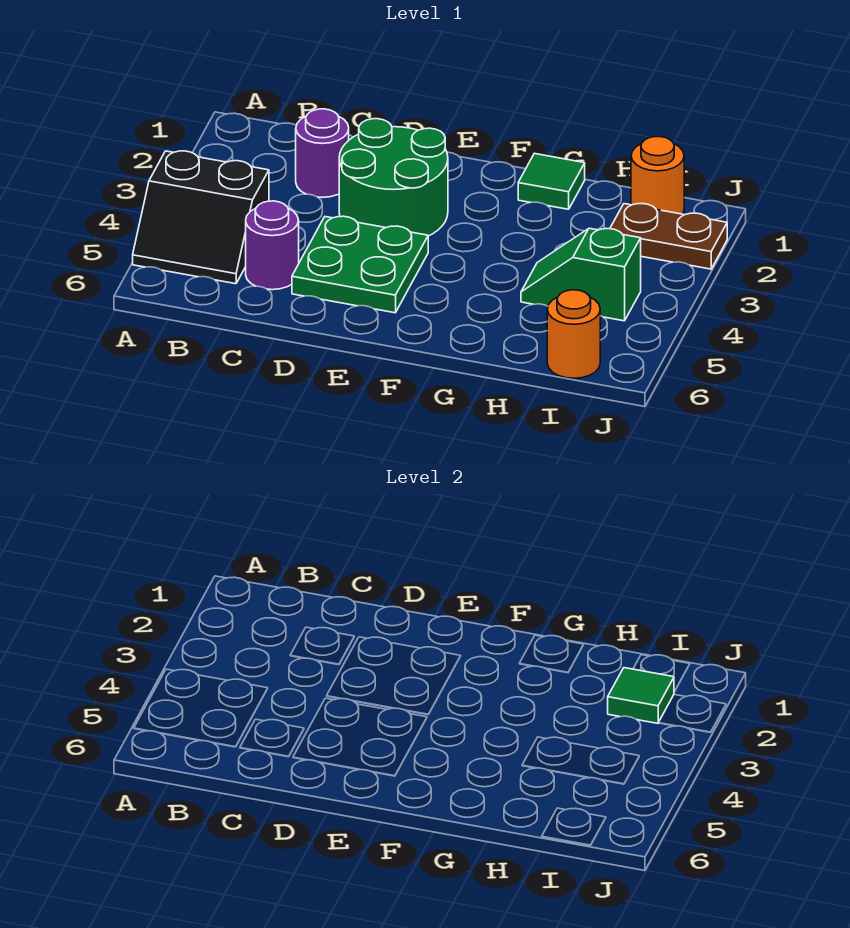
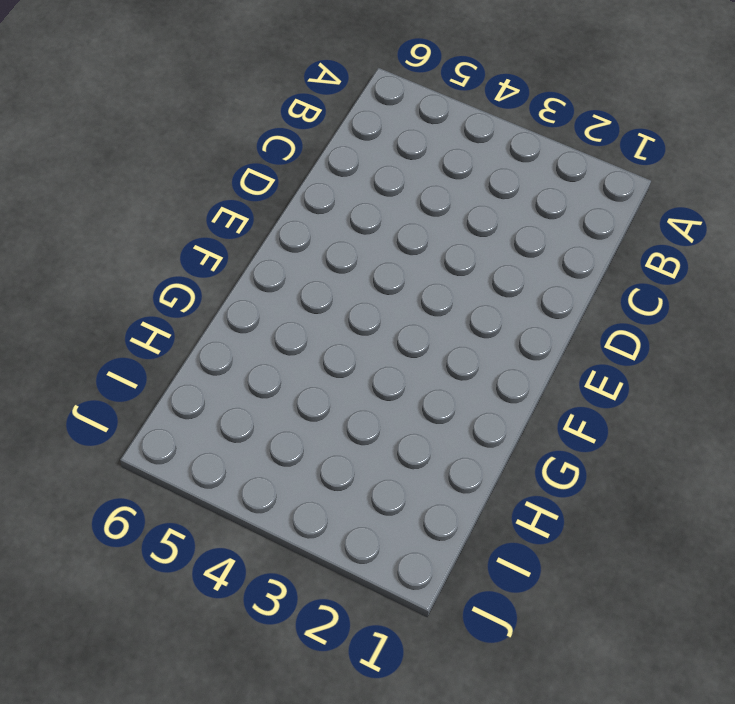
none -> black 2x2 slope [133,151,269,284]
none -> purple 1x1 round brick [296,109,349,197]

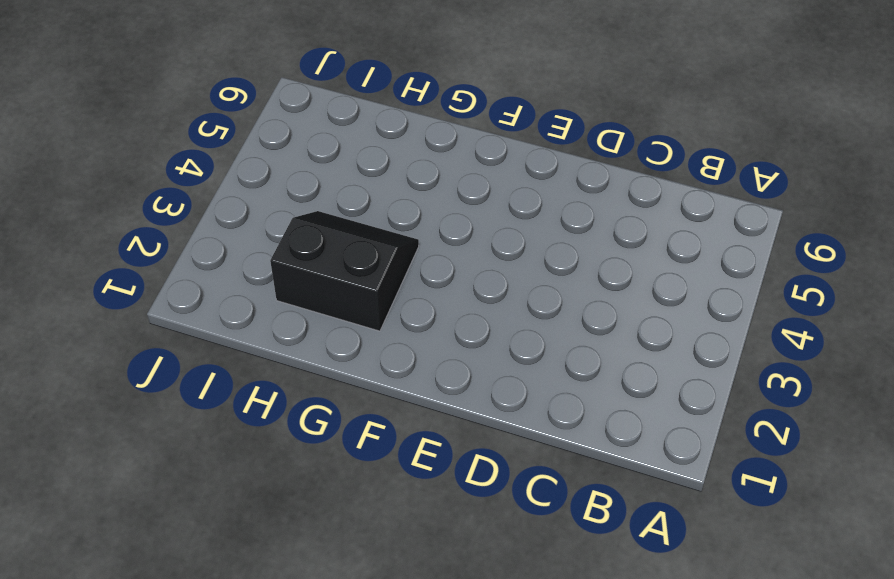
black 2x2 slope [270,211,419,331] -> black 2x2 slope moved to [133,151,269,284]
none -> purple 1x1 round brick [296,109,349,197]
none -> purple 1x1 round brick [246,201,299,290]

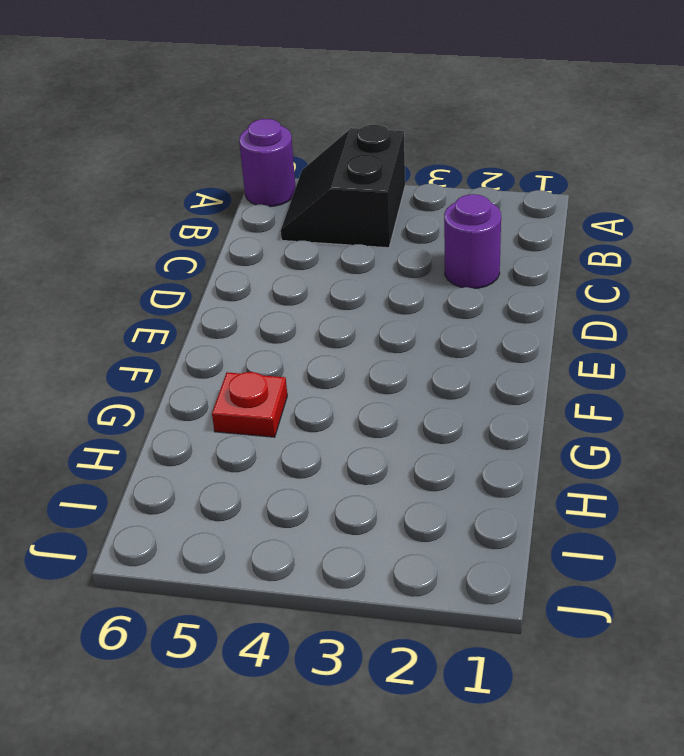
purple 1x1 round brick [239,119,296,207] -> purple 1x1 round brick moved to [246,201,299,290]
red 1x1 plate [212,372,287,437] -> none
none -> green 2x2 round brick [339,119,448,236]
none -> green 2x2 plate [292,216,428,313]

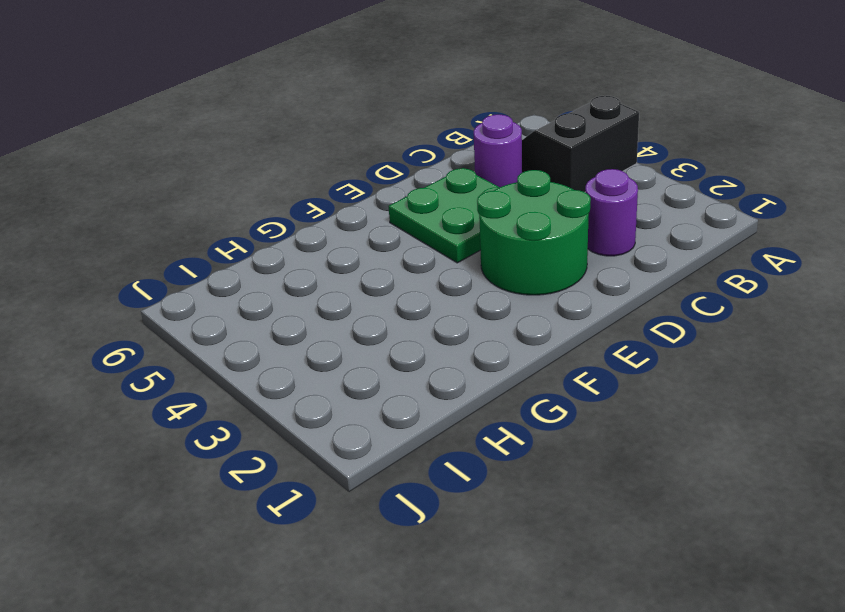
none -> green 1x1 tile [518,153,585,209]
none -> green 1x2 slope [521,228,641,321]

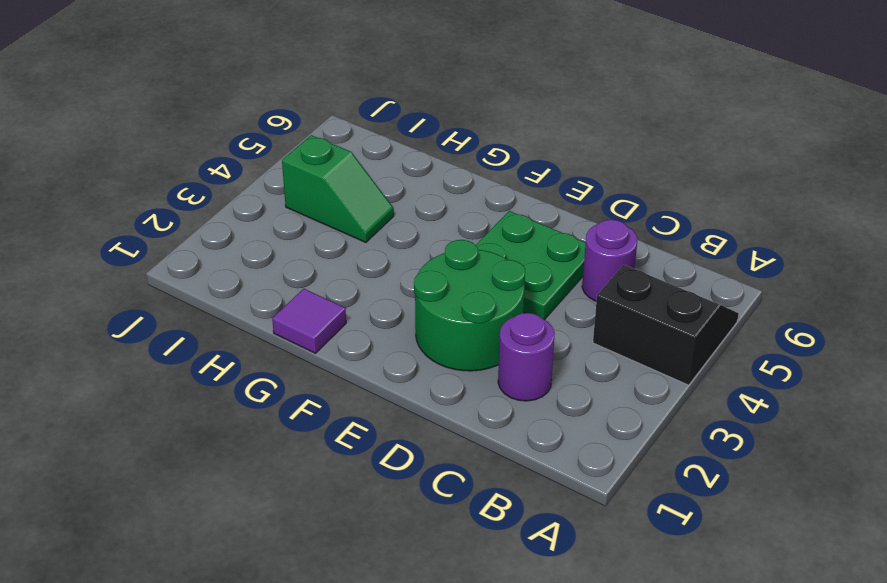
purple 1x1 tile [272,289,346,353] -> green 1x1 tile [518,153,585,209]
none -> orange 1x1 round brick [631,136,684,214]
none -> brown 1x2 plate [610,204,727,269]

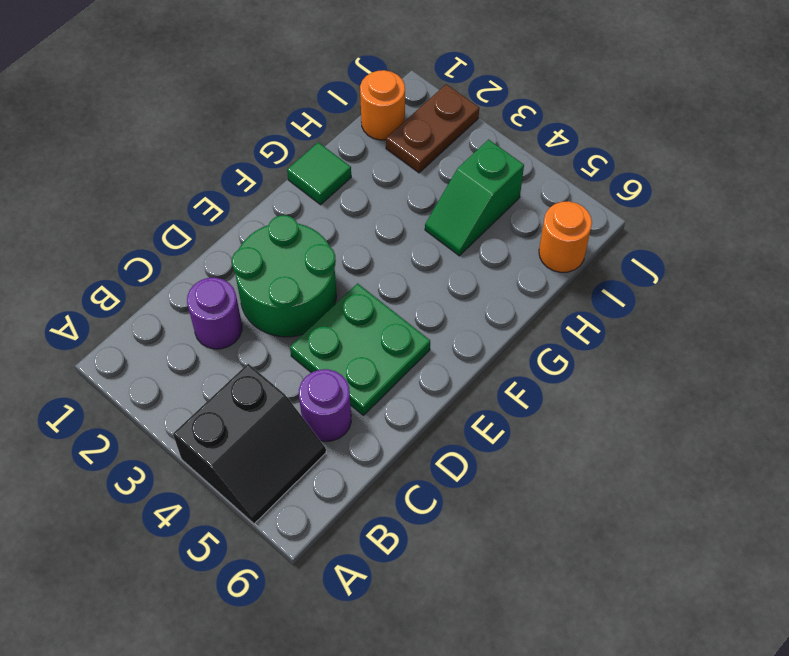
none -> green 1x1 tile [608,668,674,723]

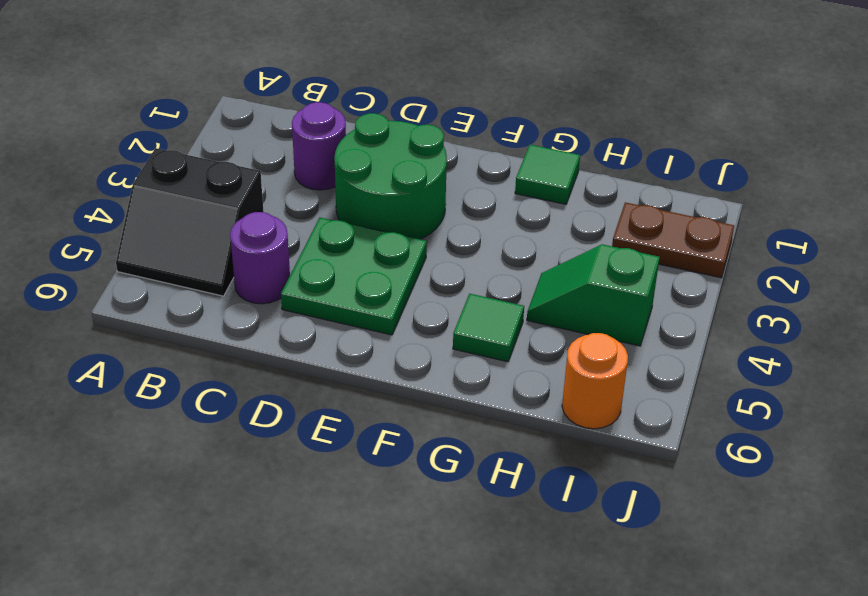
green 1x1 tile [453,294,524,362] -> green 1x1 tile moved to [608,668,674,723]
none -> orange 1x1 round brick [631,136,684,214]

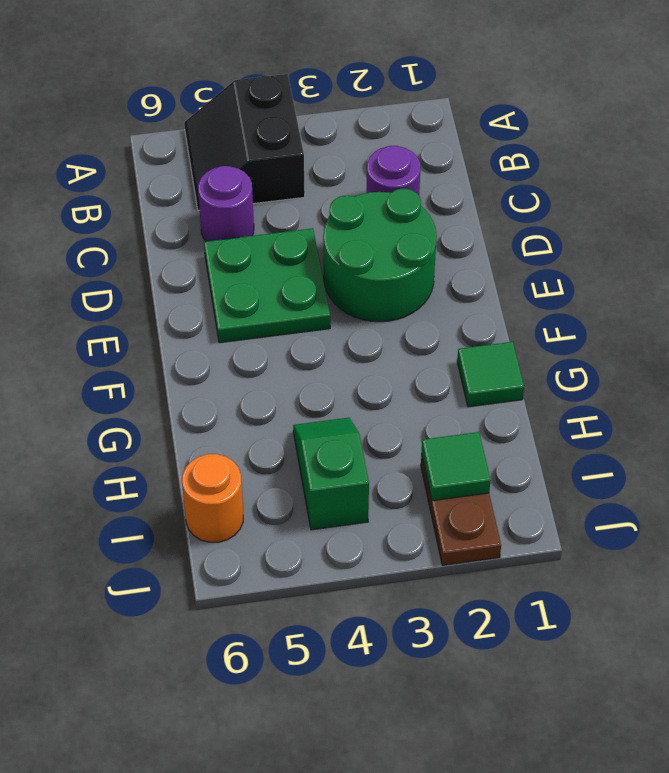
none -> orange 1x1 round brick [631,136,684,214]

